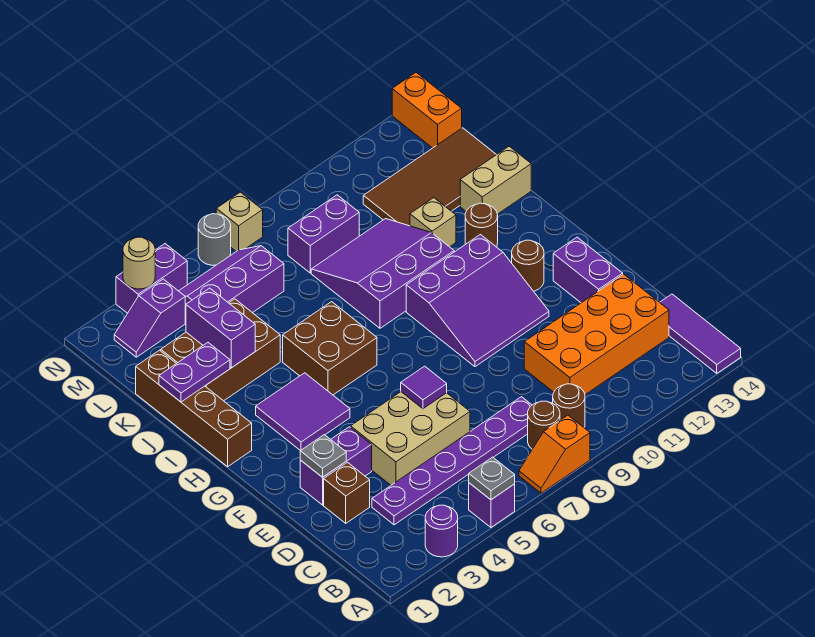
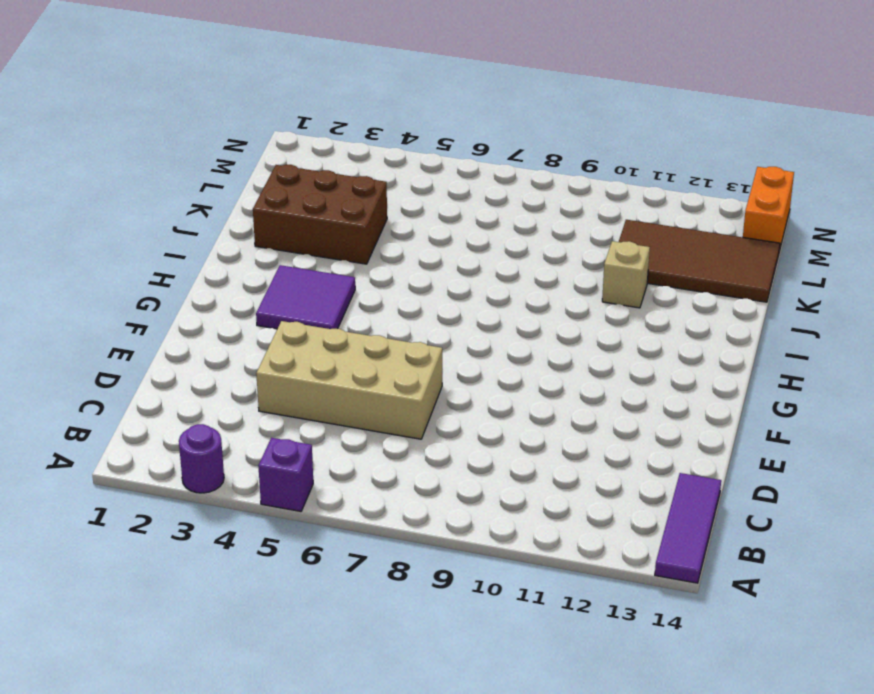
tan 2x4 brick [256,321,442,439] -> tan 2x3 brick [351,392,470,485]
none -> orange 1x2 slope [519,415,590,493]
none -> brown 1x1 round brick [528,401,560,449]
none -> brown 1x1 round brick [553,384,585,427]
none -> purple 1x6 plate [372,397,532,525]

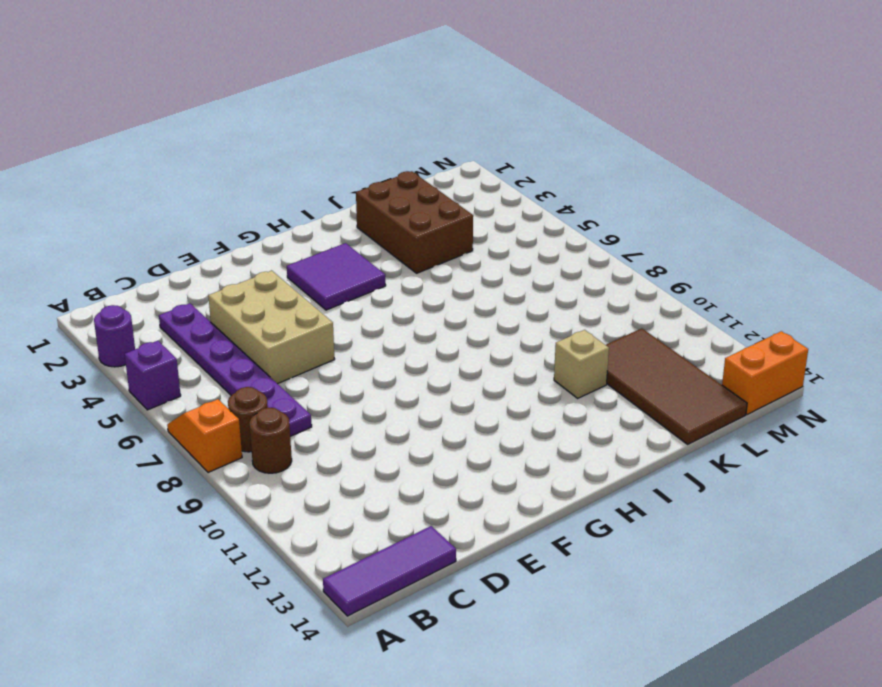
none -> orange 2x4 brick [524,274,669,395]
none -> brown 1x1 brick [324,462,370,523]
none -> purple 1x2 brick [300,427,372,505]
none -> purple 1x2 brick [553,237,623,303]

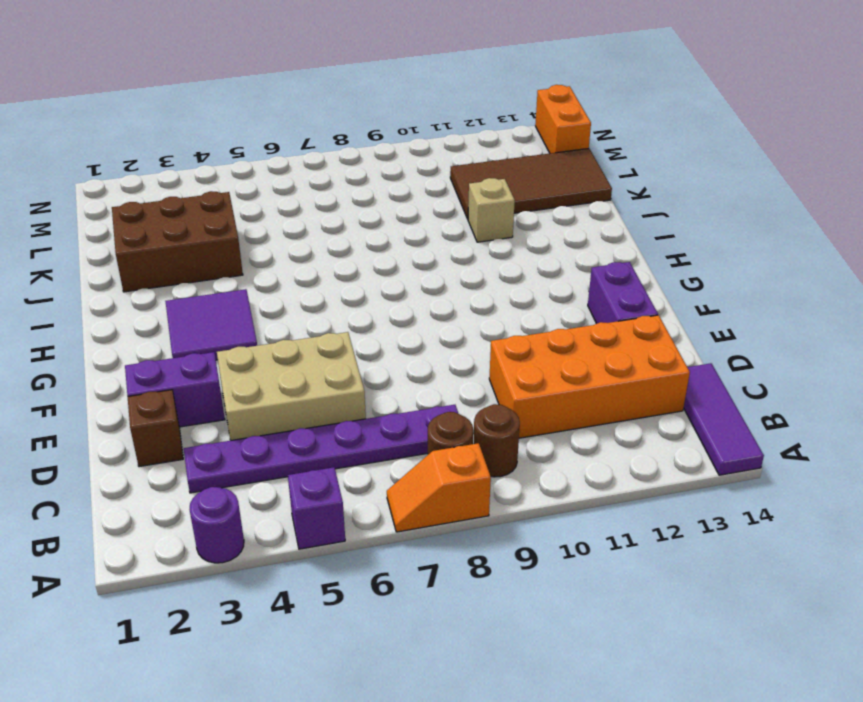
none -> purple 3x3 slope [406,235,549,367]
none -> brown 1x1 round brick [512,240,544,291]
none -> brown 1x4 brick [136,350,252,467]
none -> brown 2x2 brick [283,302,377,395]

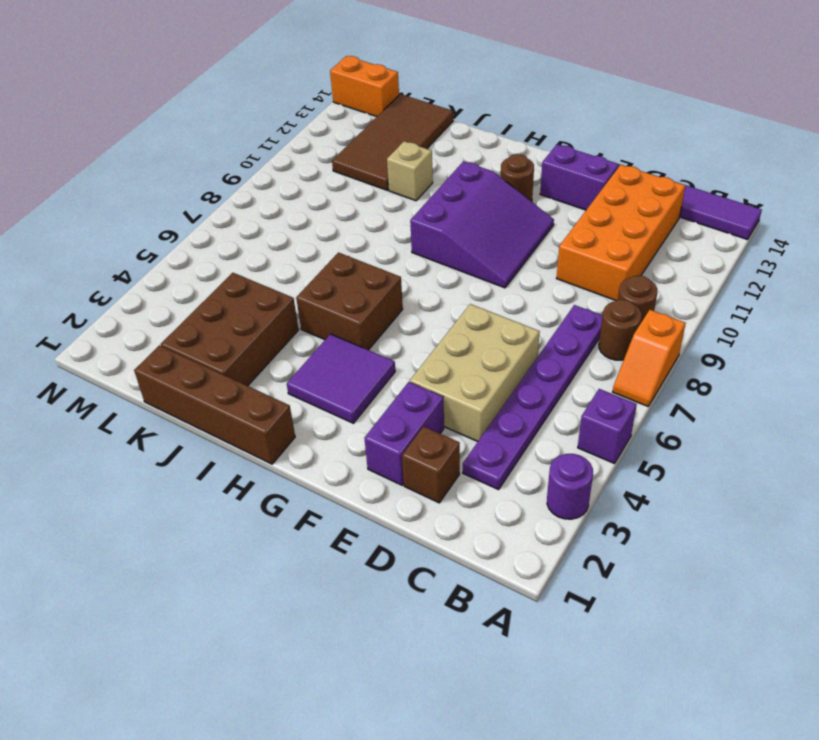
none -> purple 3x3 slope [311,219,454,328]
none -> brown 1x1 round brick [465,203,498,247]
none -> tan 1x2 brick [460,146,531,214]
none -> purple 2x3 slope [179,246,284,322]

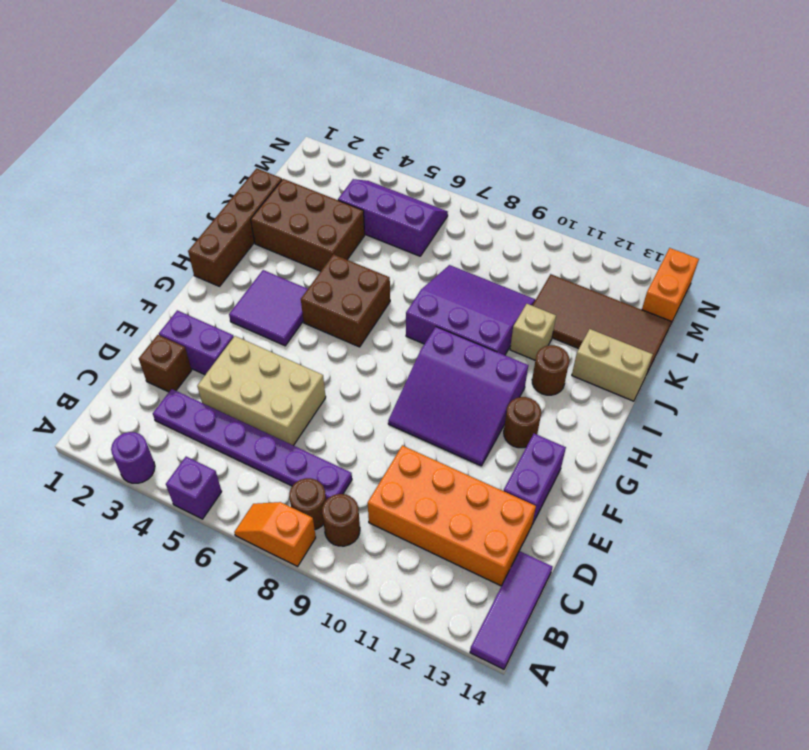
none -> purple 1x2 brick [288,195,359,273]
none -> purple 1x2 slope [114,279,185,357]
none -> purple 1x2 brick [116,244,187,313]
none -> grey 1x1 round brick [198,214,231,265]

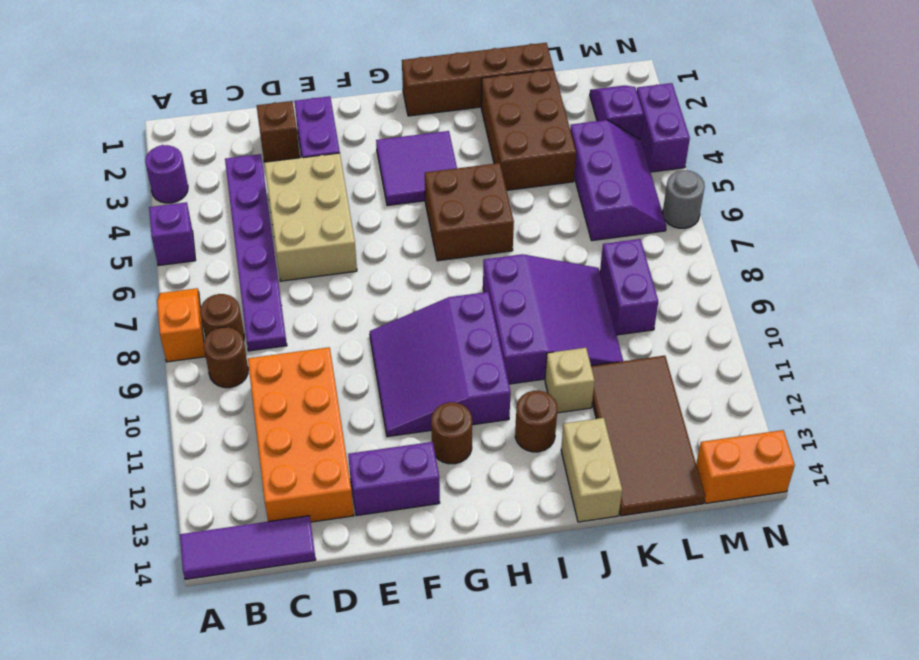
none -> tan 1x1 brick [216,192,263,251]
none -> grey 1x1 plate [469,457,515,500]
none -> grey 1x1 plate [300,435,346,477]
none -> purple 1x1 tile [401,366,447,409]

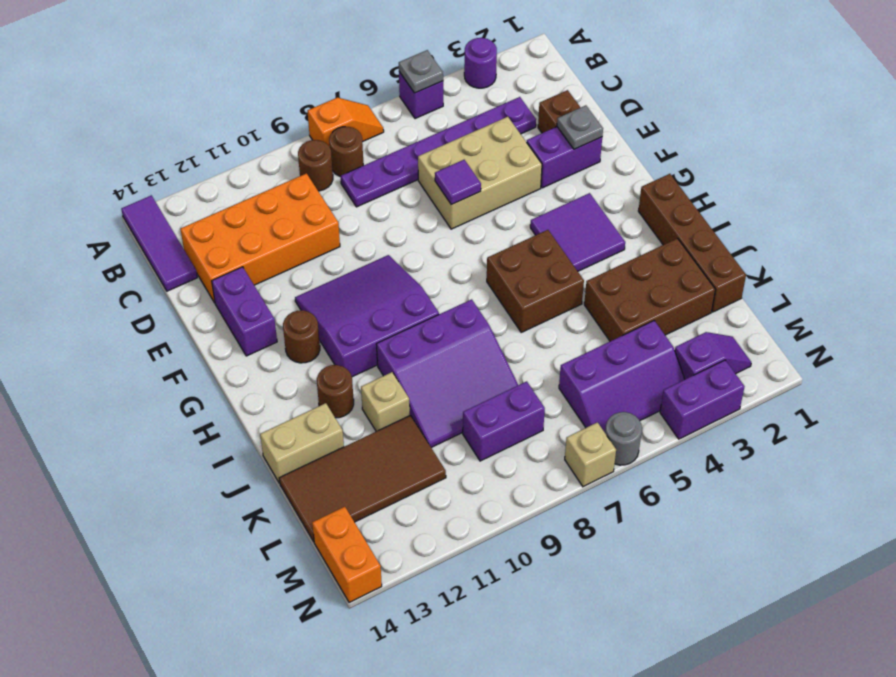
none -> purple 1x2 plate [159,342,230,402]
none -> purple 1x2 brick [186,288,255,368]
none -> tan 1x1 round brick [123,237,155,289]

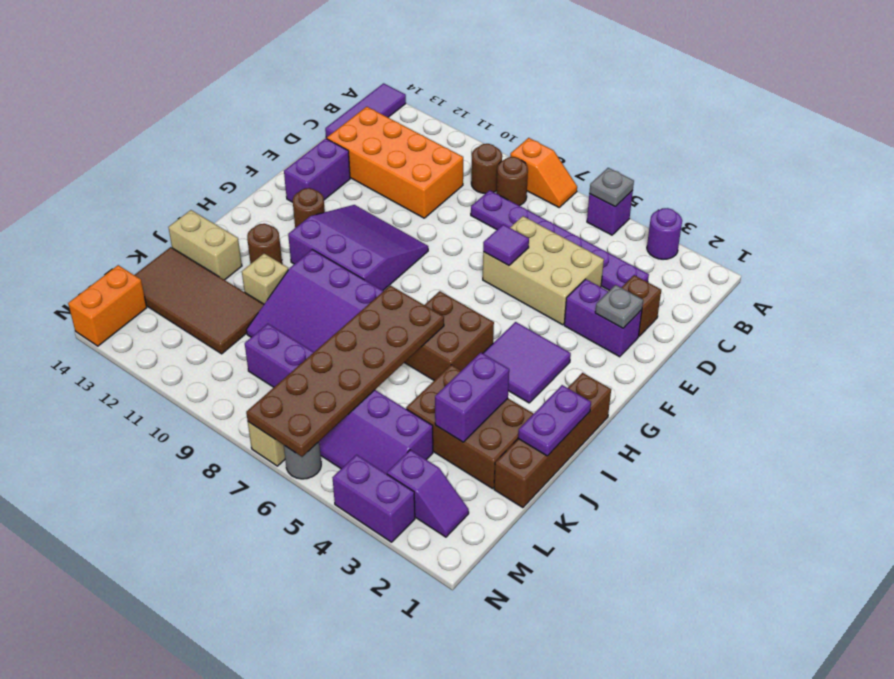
purple 1x2 plate [518,385,591,456] -> purple 1x2 plate turned to [159,342,230,402]
brown 2x6 plate [246,285,444,457] -> none
none -> tan 1x1 round brick [123,237,155,289]

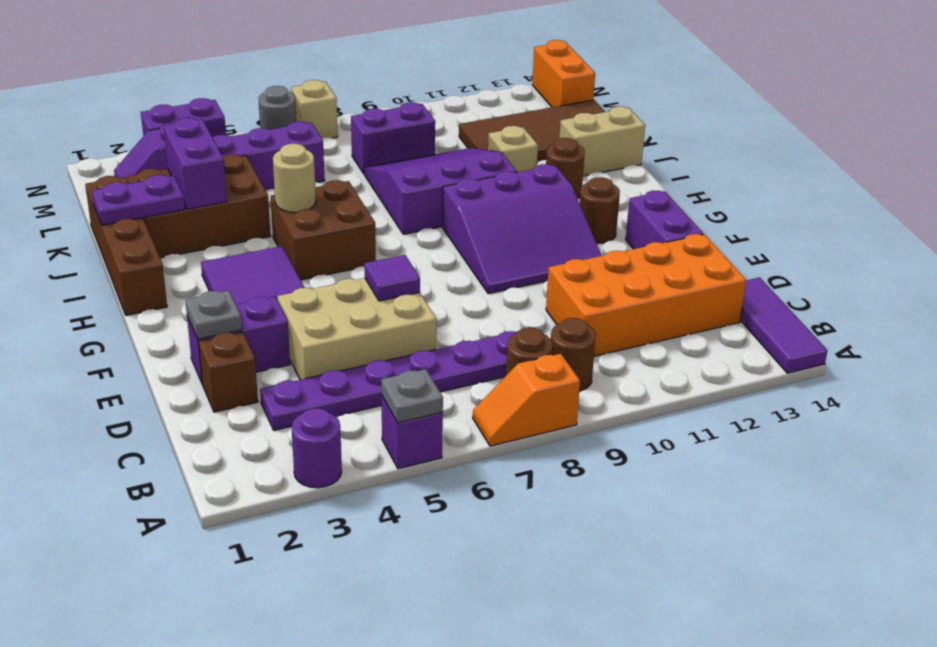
tan 1x1 round brick [273,144,316,212] -> tan 1x1 round brick moved to [123,237,155,289]

